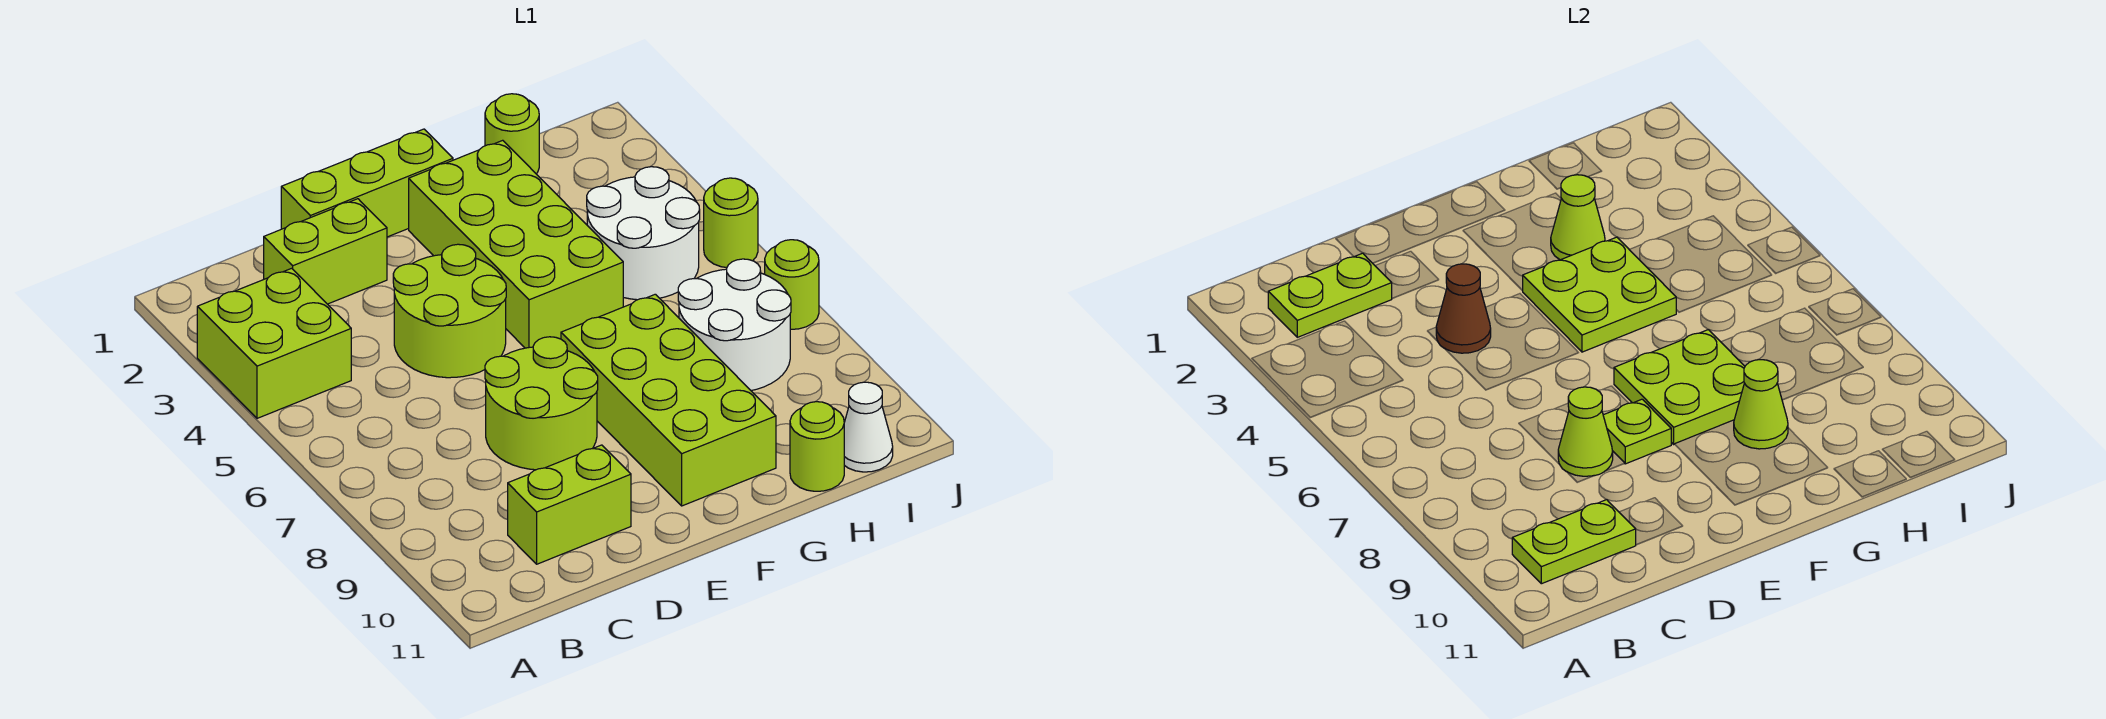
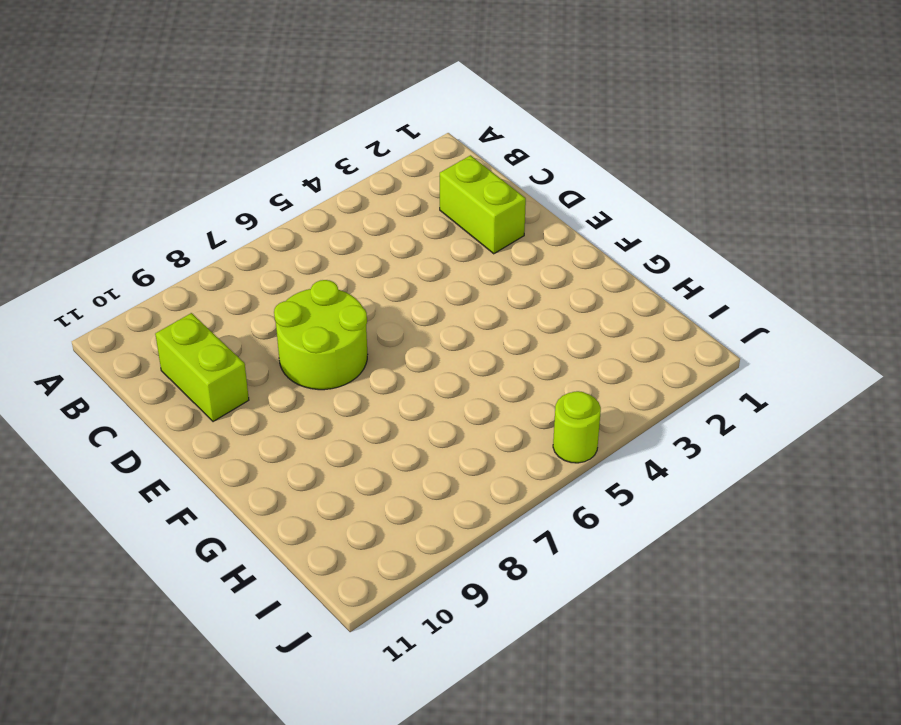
none -> lime 2x2 brick [197,268,351,418]
none -> lime 1x3 brick [281,129,453,237]
none -> lime 2x2 round brick [393,244,506,378]

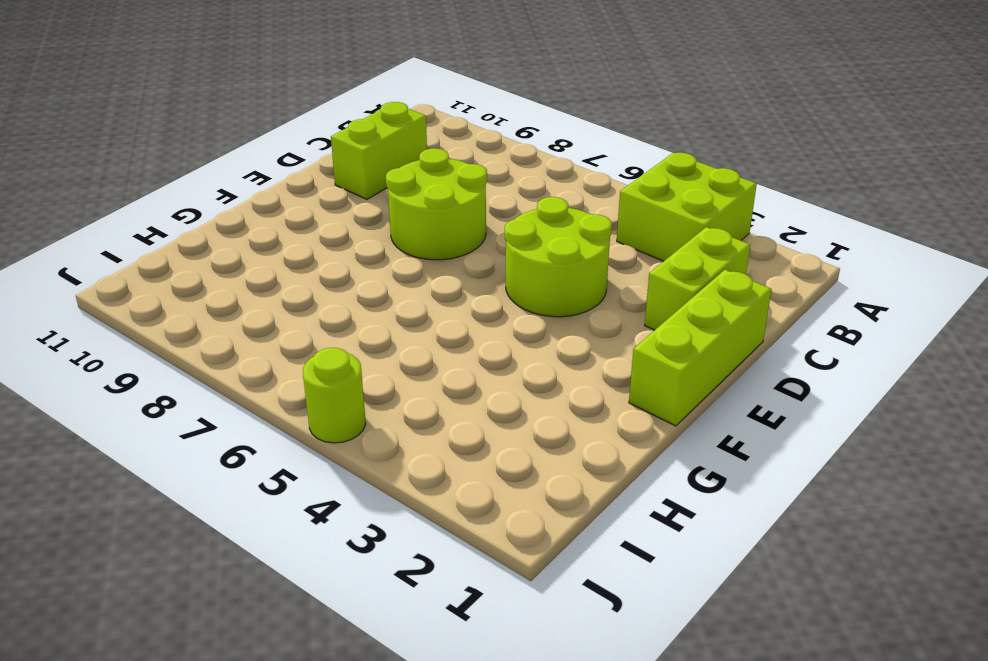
none -> lime 2x4 brick [409,140,623,348]
none -> lime 2x4 brick [561,294,776,506]
none -> lime 1x1 round brick [485,94,539,174]

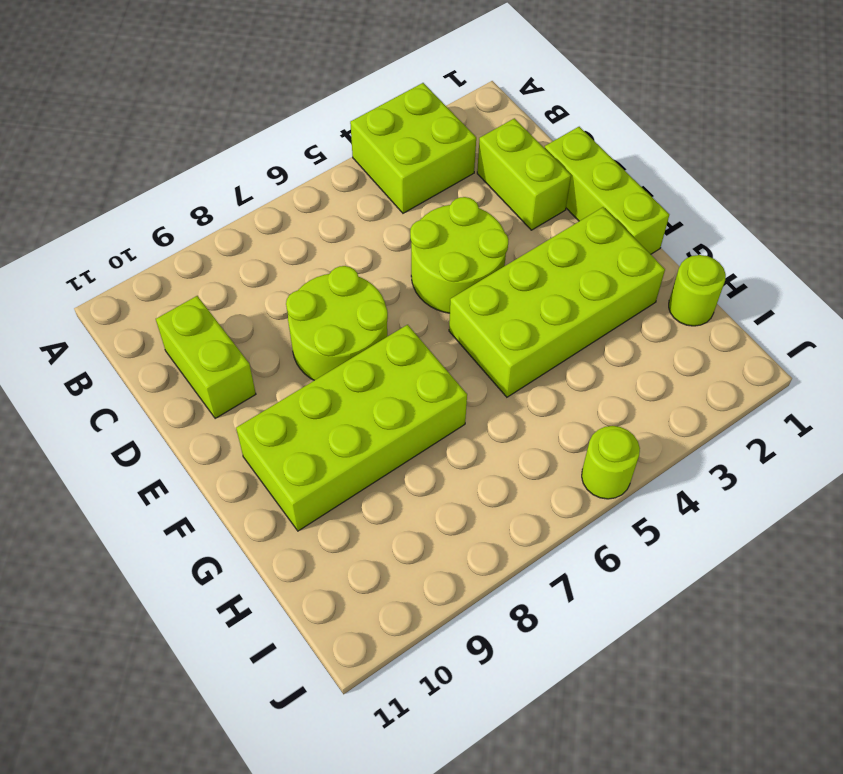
none -> white 2x2 round brick [587,167,700,300]
none -> white 2x2 round brick [678,259,791,390]
none -> lime 1x1 round brick [790,402,844,491]

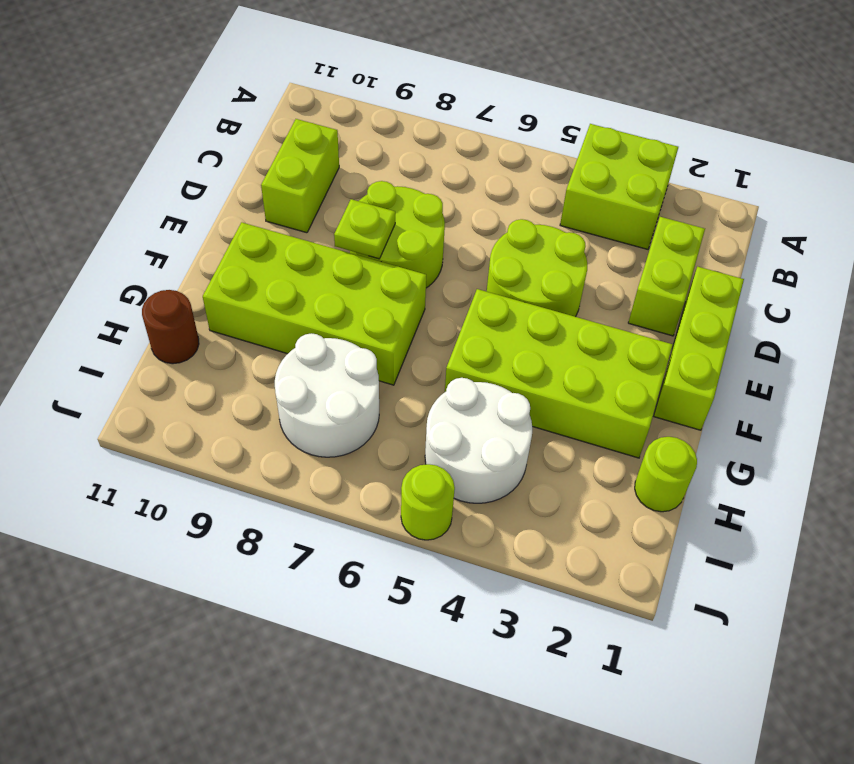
brown 1x1 round brick [142,290,199,364] -> lime 1x1 round brick [790,402,844,491]
none -> white 1x1 cone [844,382,893,472]
none -> lime 1x1 round brick [765,240,819,329]
none -> lime 1x2 plate [1268,253,1392,337]

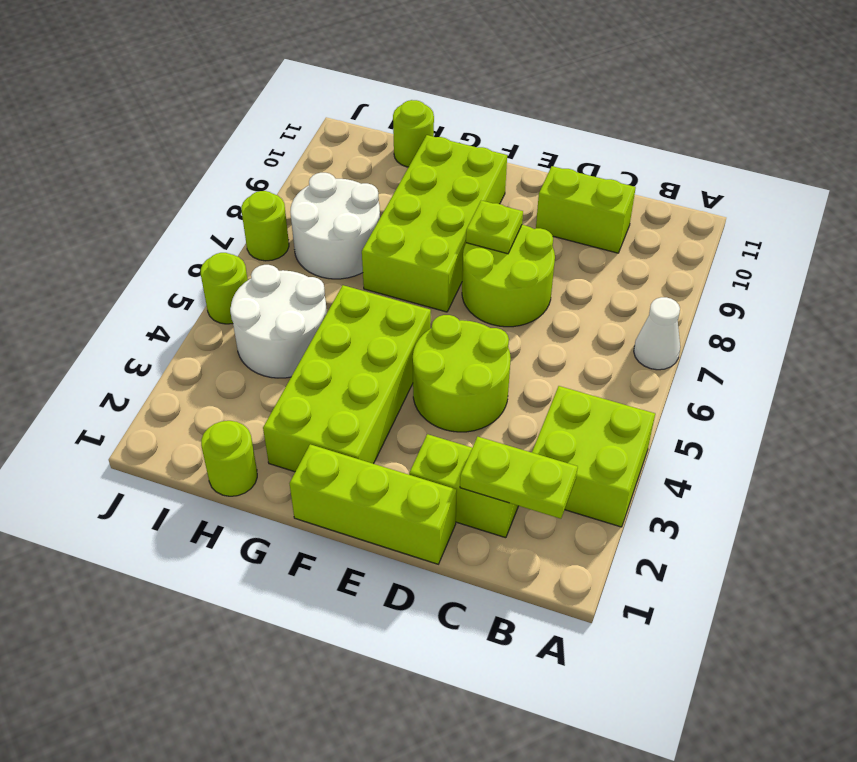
white 1x1 cone [634,297,680,370] -> white 1x1 cone moved to [844,382,893,472]
none -> lime 1x2 plate [1512,500,1636,584]
none -> brown 1x1 cone [1436,264,1491,353]
none -> lime 1x1 cone [1558,387,1613,476]

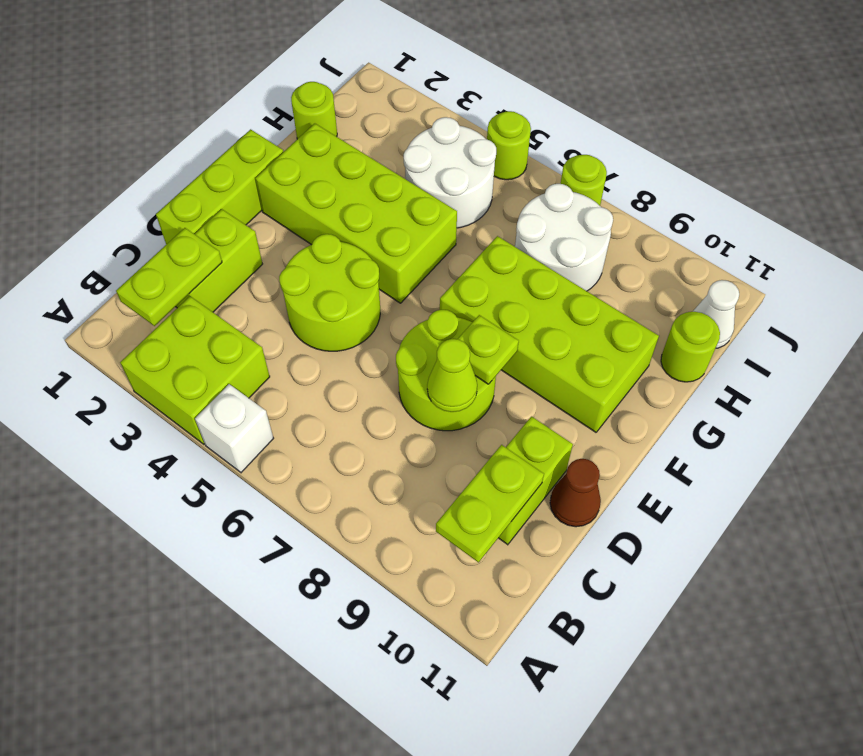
white 1x1 brick [195,384,274,473] -> none
brown 1x1 cone [550,459,601,527] -> brown 1x1 cone moved to [1436,264,1491,353]
none -> lime 2x2 plate [1523,237,1676,352]
none -> lime 2x2 plate [1614,330,1745,444]
none -> lime 1x1 cone [1551,175,1605,260]

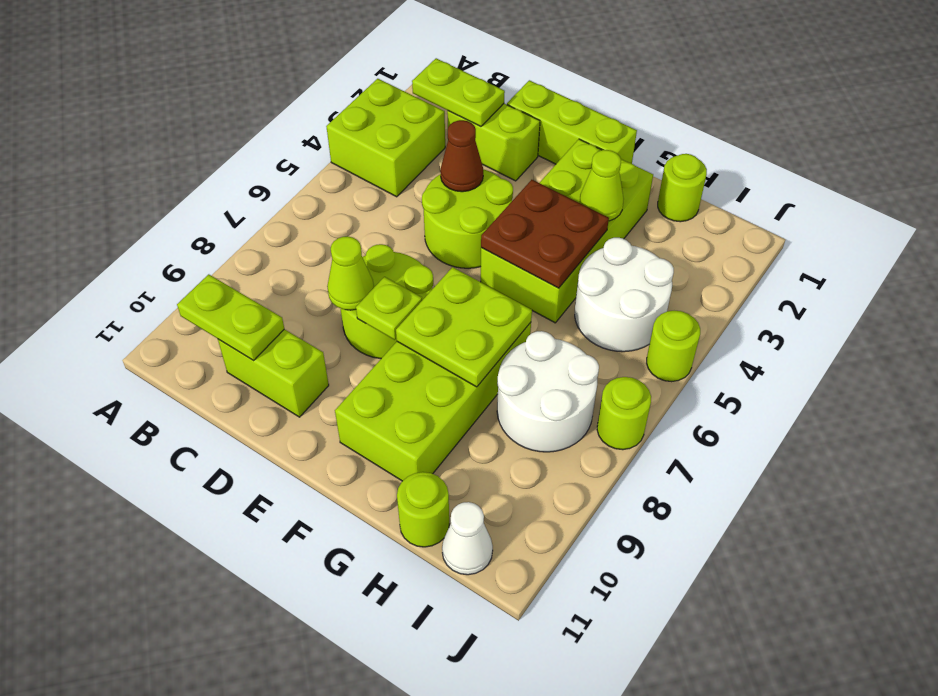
brown 2x2 plate [481,180,609,288] -> lime 2x2 plate [1523,237,1676,352]
none -> lime 1x1 cone [1734,360,1788,449]

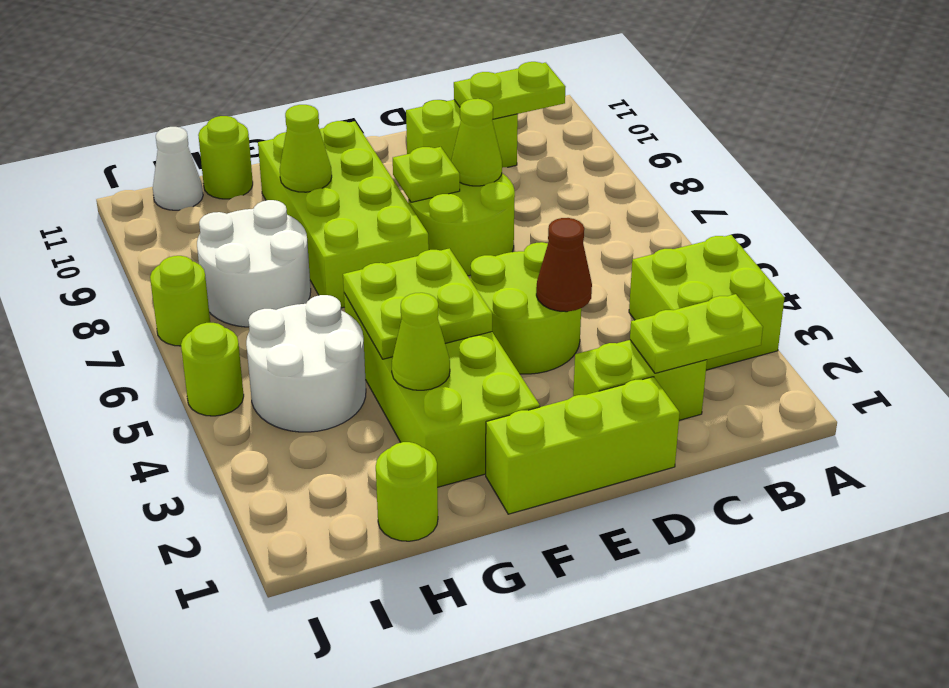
none -> lime 2x2 plate [1614,330,1745,444]

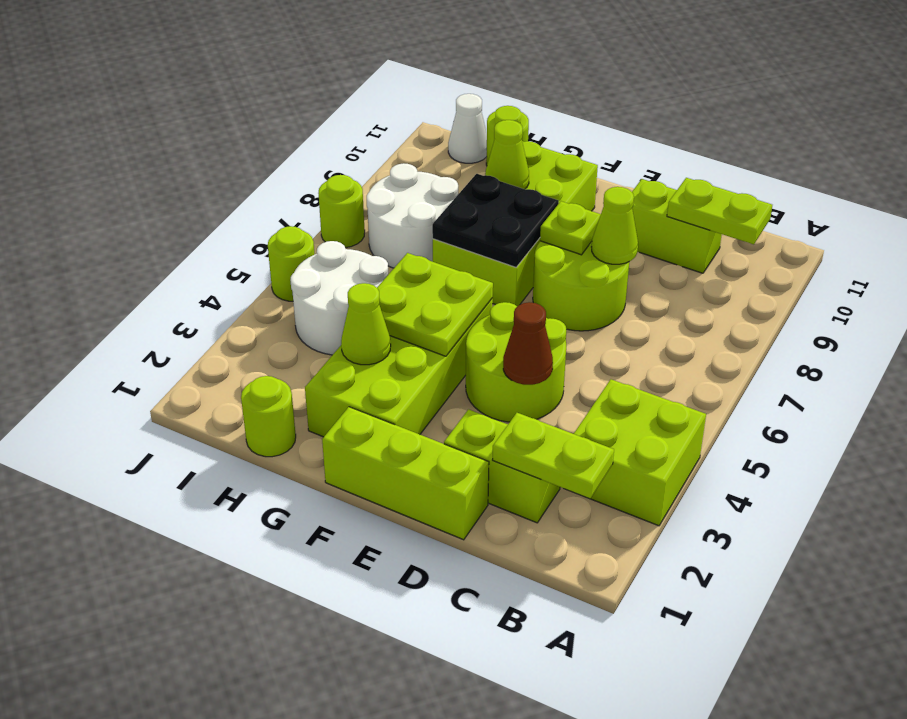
black 2x2 plate [432,174,559,267] -> lime 2x2 plate [1614,330,1745,444]

